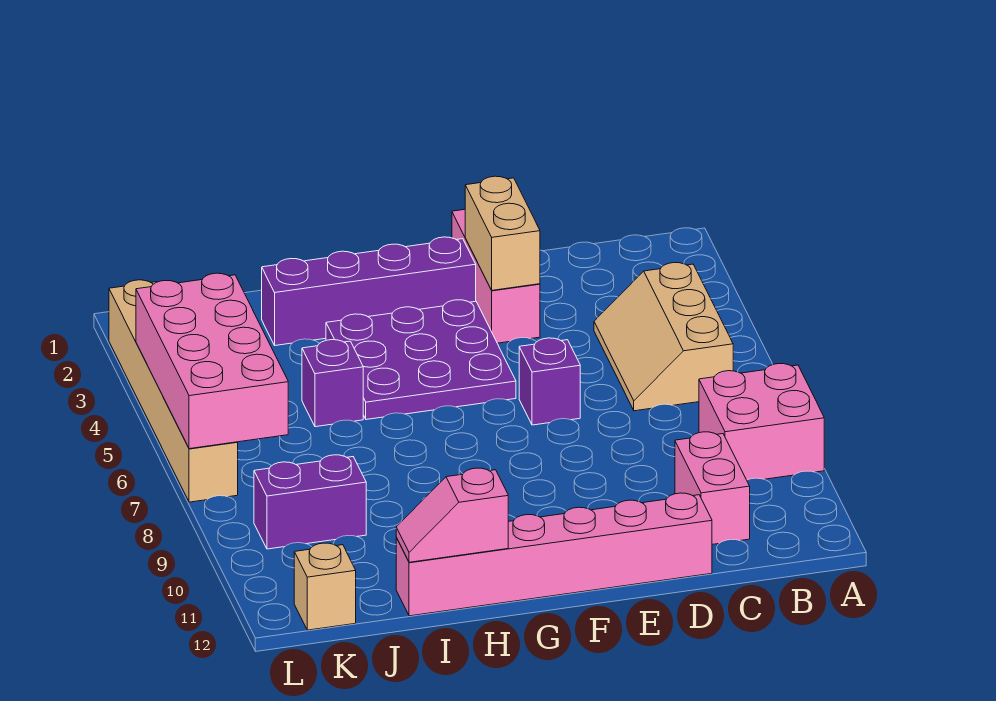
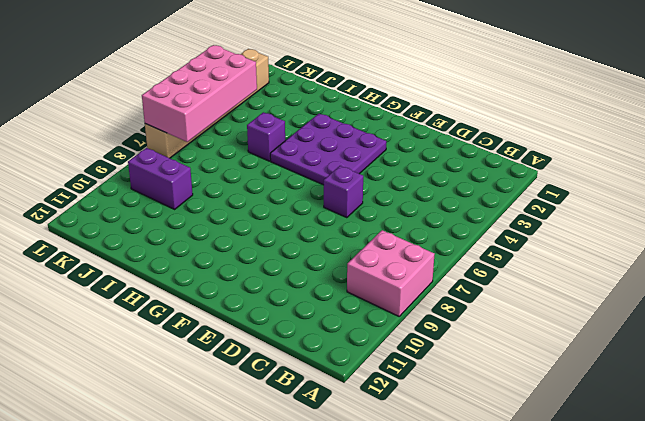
none -> tan 2x3 slope [594,263,733,411]
none -> pink 1x2 brick [675,432,750,544]
none -> pink 1x6 brick [396,493,712,616]

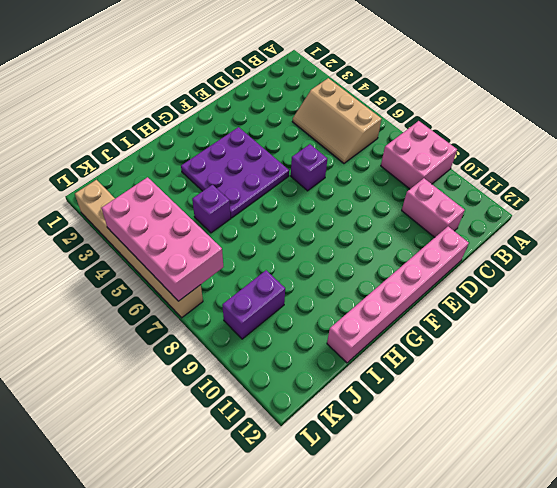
none -> pink 1x3 brick [452,209,540,343]
none -> purple 1x4 brick [262,237,476,345]
none -> tan 1x1 brick [294,543,356,630]

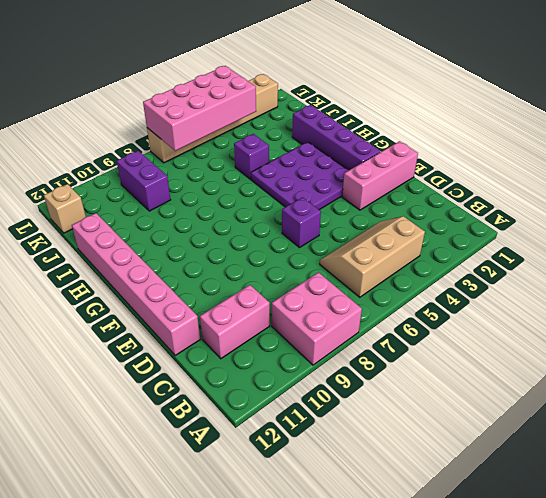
none -> tan 1x2 brick [465,176,540,290]
none -> pink 1x2 slope [396,468,508,562]

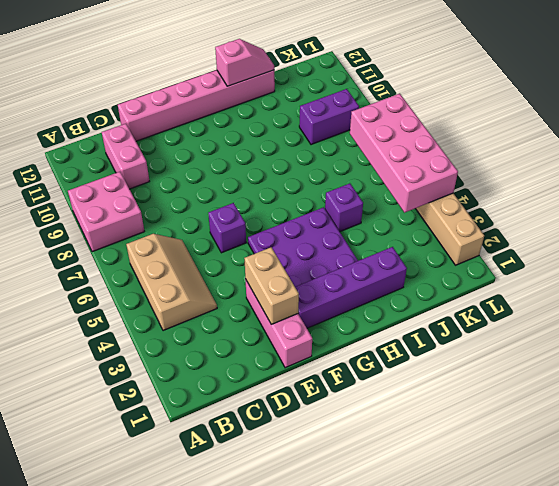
none -> tan 1x1 brick [294,543,356,630]

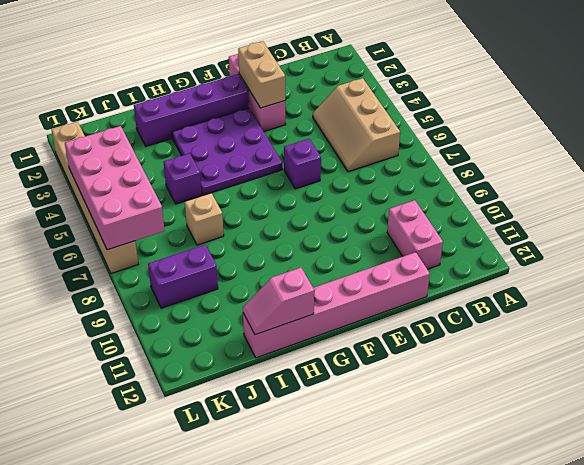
tan 1x1 brick [185,193,224,245] -> tan 1x1 brick moved to [294,543,356,630]
none -> pink 2x2 brick [699,364,824,480]

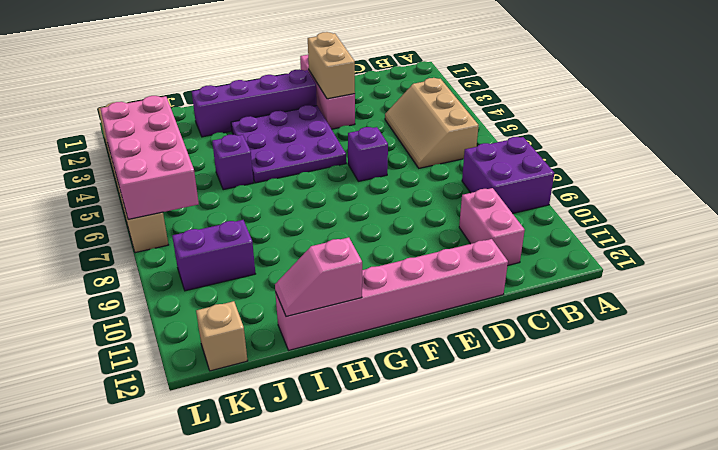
purple 2x2 brick [462,137,554,214] -> pink 2x2 brick [699,364,824,480]

